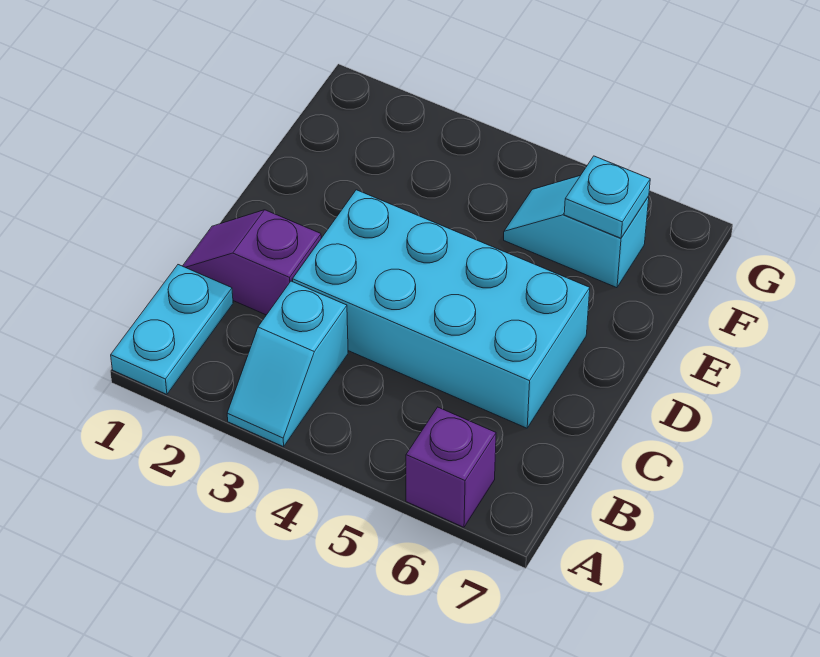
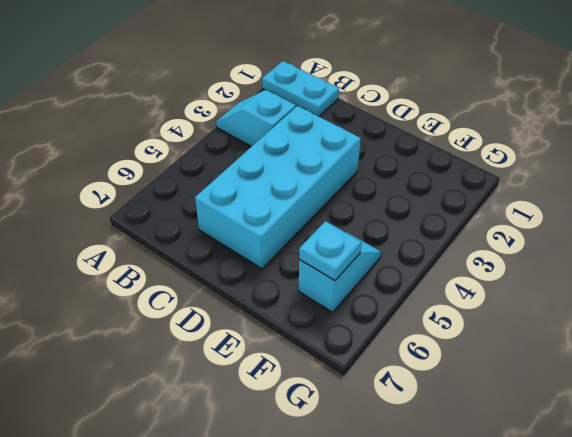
none -> purple 1x1 brick [406,407,496,527]
none -> purple 1x2 slope [183,210,321,315]

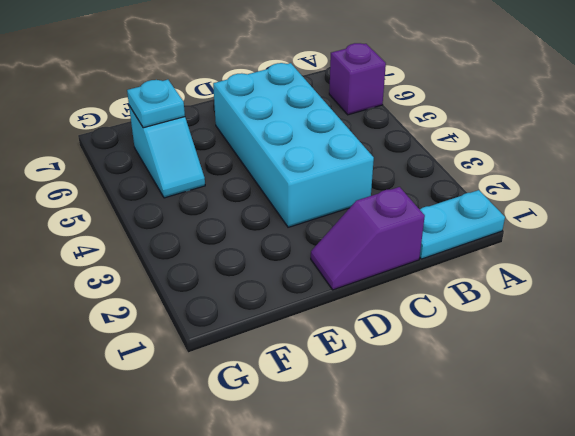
purple 1x2 slope [311,187,425,290] -> purple 1x2 slope turned to [183,210,321,315]
none -> cyan 1x2 slope [227,281,348,447]

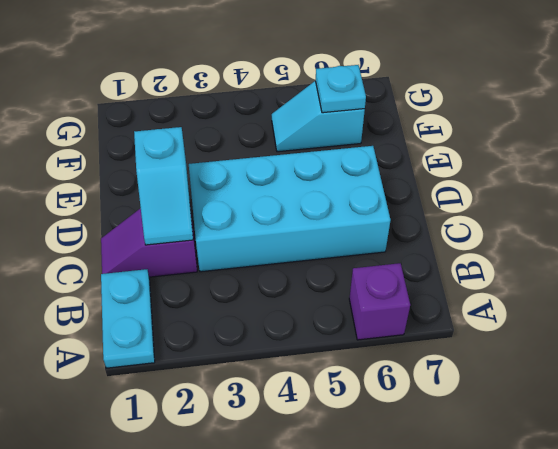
cyan 1x2 slope [134,127,193,245] -> cyan 1x2 slope moved to [227,281,348,447]

